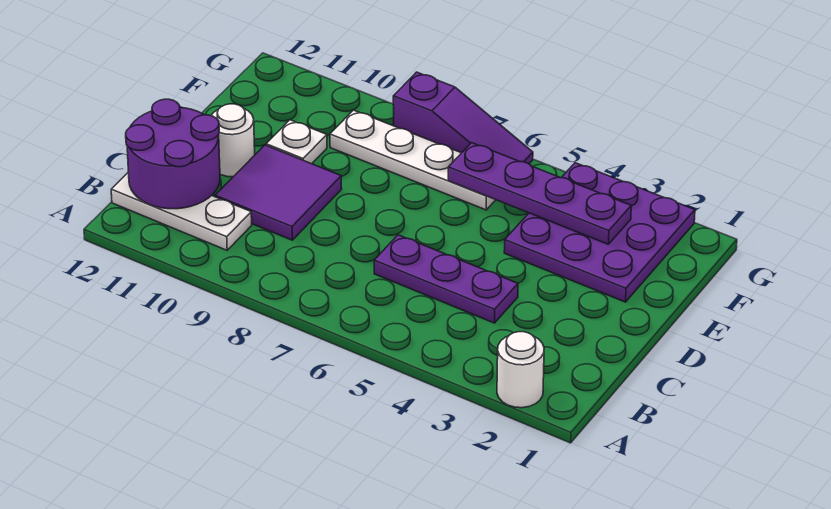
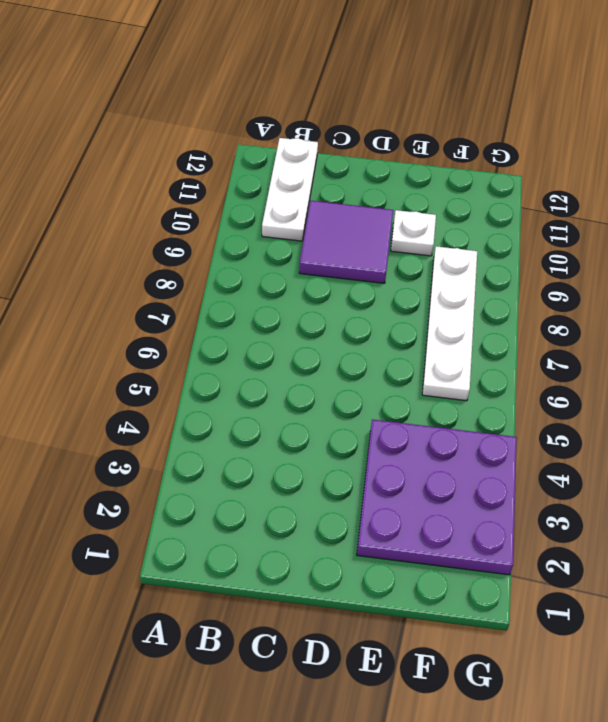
none -> white 1x1 round brick [497,332,544,408]
none -> purple 1x3 plate [374,235,518,323]

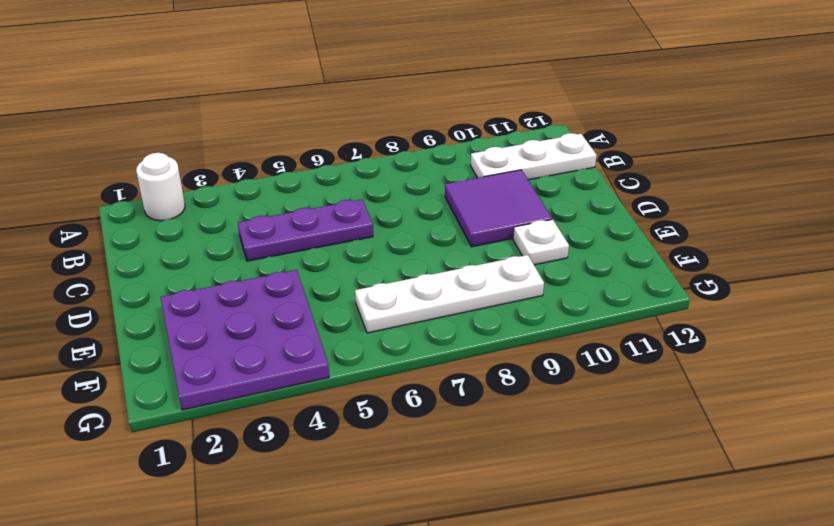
none -> white 1x1 round brick [211,104,255,177]
none -> purple 1x3 slope [393,72,533,164]

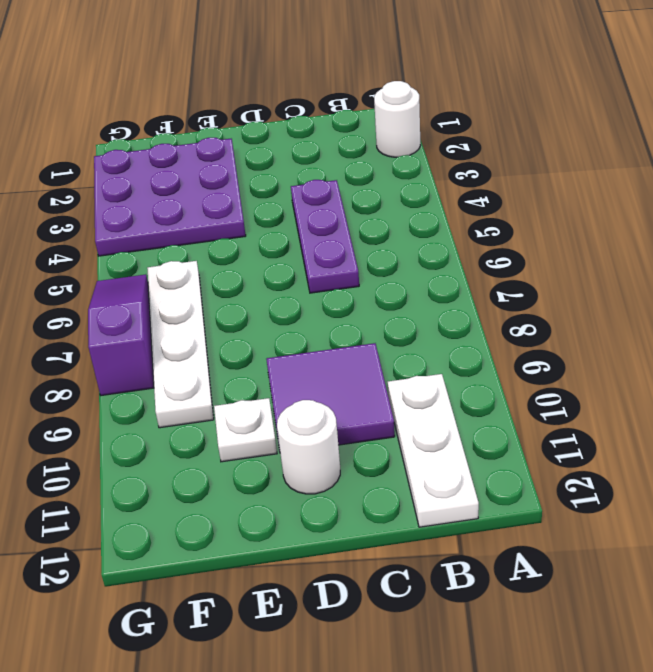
none -> purple 2x2 round brick [126,99,220,209]
none -> purple 1x4 plate [448,143,631,244]

